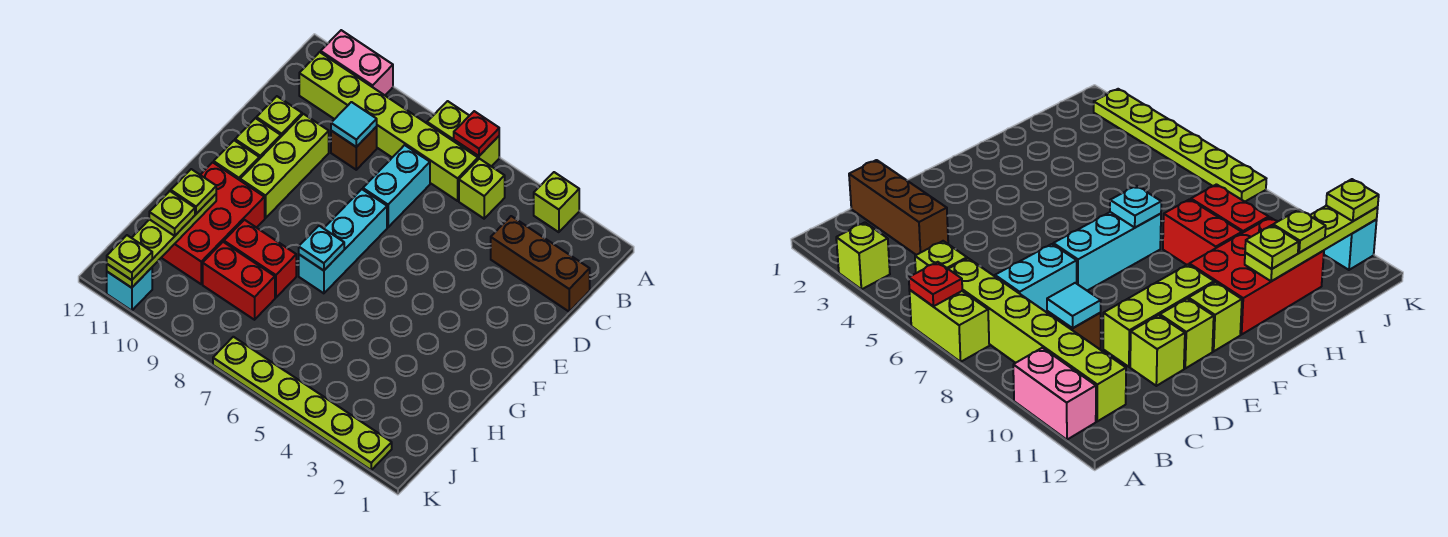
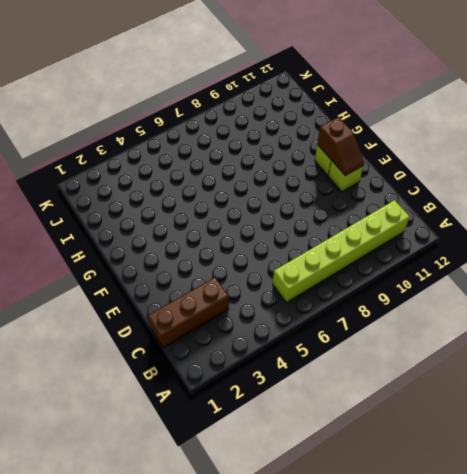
brown 1x2 slope [317,117,364,176] -> none
none -> lime 1x1 brick [534,172,579,232]
none -> lime 1x2 brick [427,101,499,166]
none -> pink 1x2 brick [321,30,393,95]

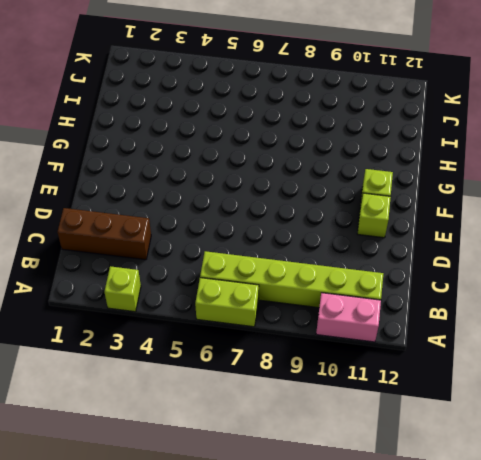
none -> lime 1x1 brick [459,159,505,219]
none -> cyan 1x2 brick [363,145,430,227]
none -> brown 1x1 brick [331,127,377,170]

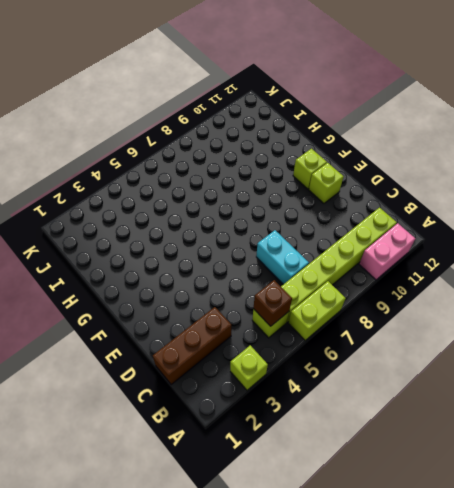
brown 1x1 brick [253,280,292,326] -> brown 1x1 brick moved to [331,127,377,170]
none -> lime 1x3 brick [240,114,329,218]
none -> lime 1x1 brick [256,96,302,136]
none -> cyan 1x3 brick [299,189,387,293]

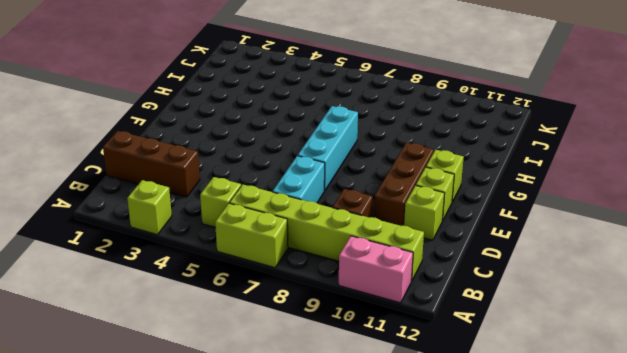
brown 1x3 brick [374,143,434,226] -> lime 1x3 brick [240,114,329,218]
none -> red 2x3 brick [161,162,265,284]
none -> red 1x2 brick [224,220,296,298]
none -> red 1x2 brick [203,242,275,320]

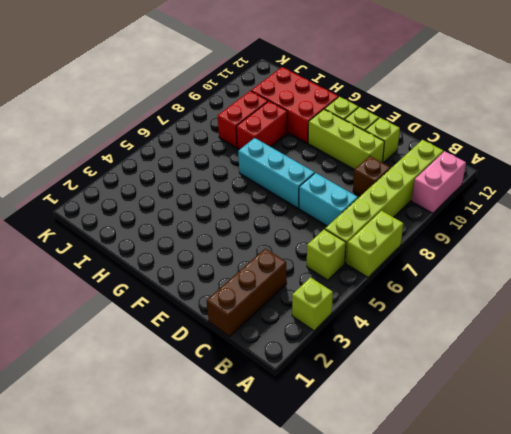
none -> lime 1x6 plate [213,337,392,470]
none -> cyan 1x1 brick [107,268,152,311]
none -> red 1x1 plate [454,111,499,156]

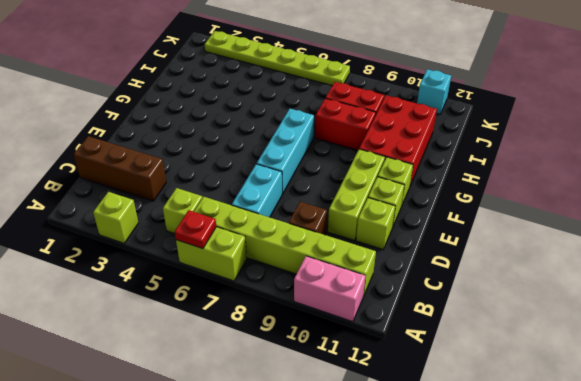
none -> cyan 1x1 tile [331,102,377,147]
none -> cyan 1x1 plate [299,226,344,271]
none -> lime 1x4 plate [107,194,216,288]

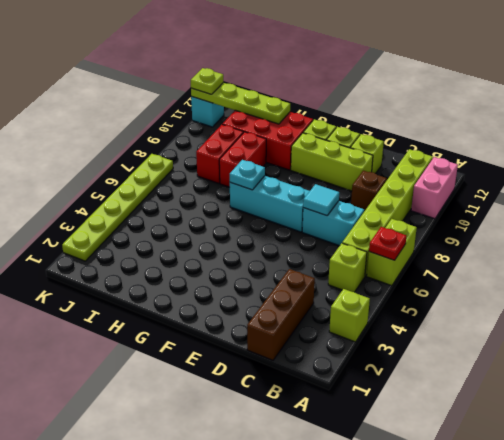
cyan 1x1 tile [303,184,339,216] -> cyan 1x1 tile moved to [331,102,377,147]
none -> lime 1x1 plate [171,169,216,214]
none -> lime 1x1 plate [149,191,195,236]

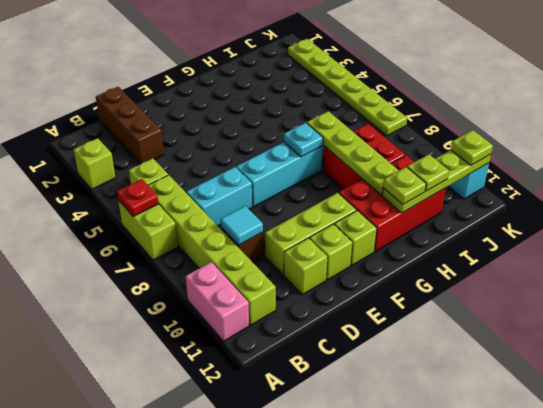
lime 1x4 plate [307,111,399,195] -> none

